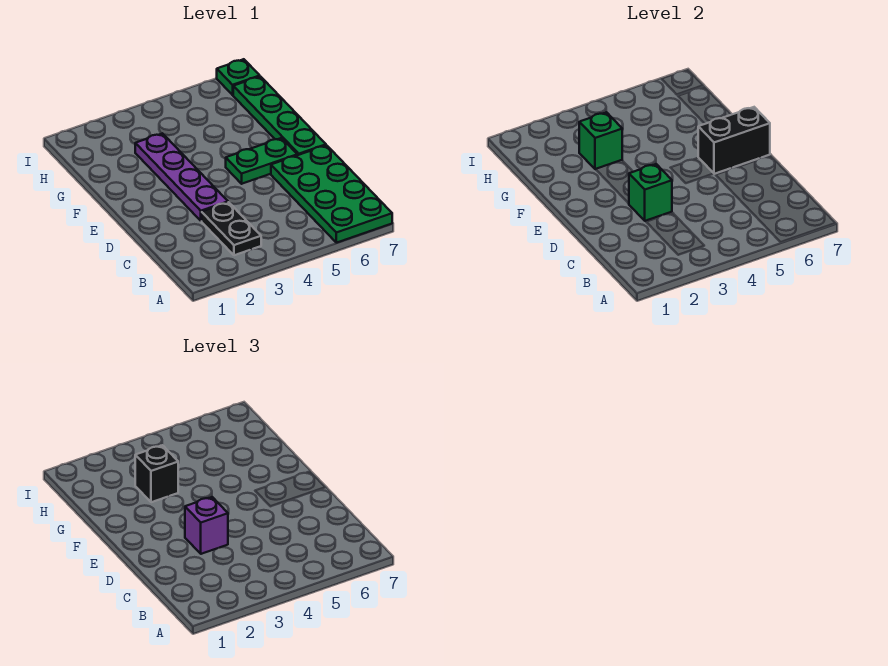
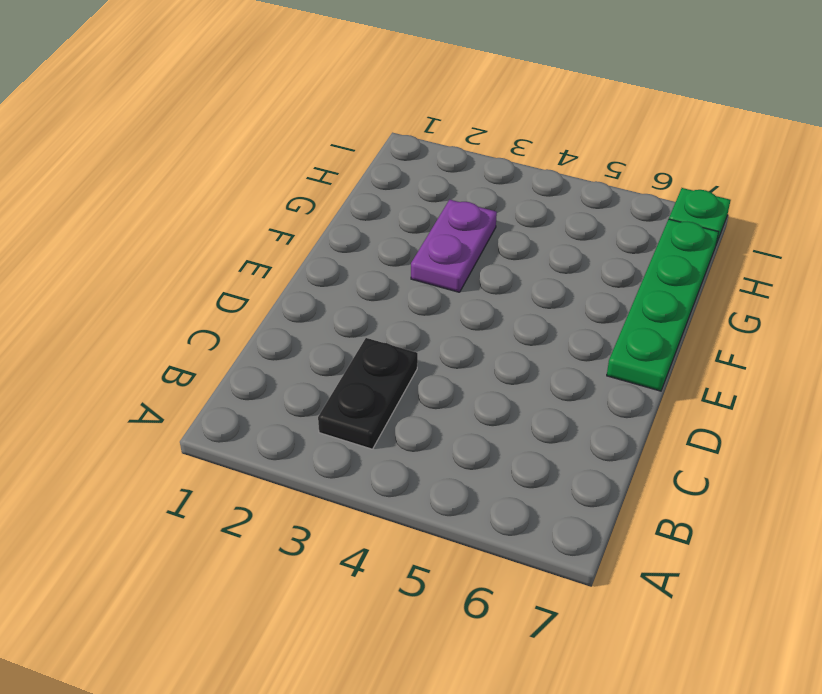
purple 1x2 plate [411,200,497,292] -> purple 1x4 plate [135,133,228,221]
none -> green 2x4 plate [271,145,392,243]
none -> green 1x2 plate [226,138,297,184]

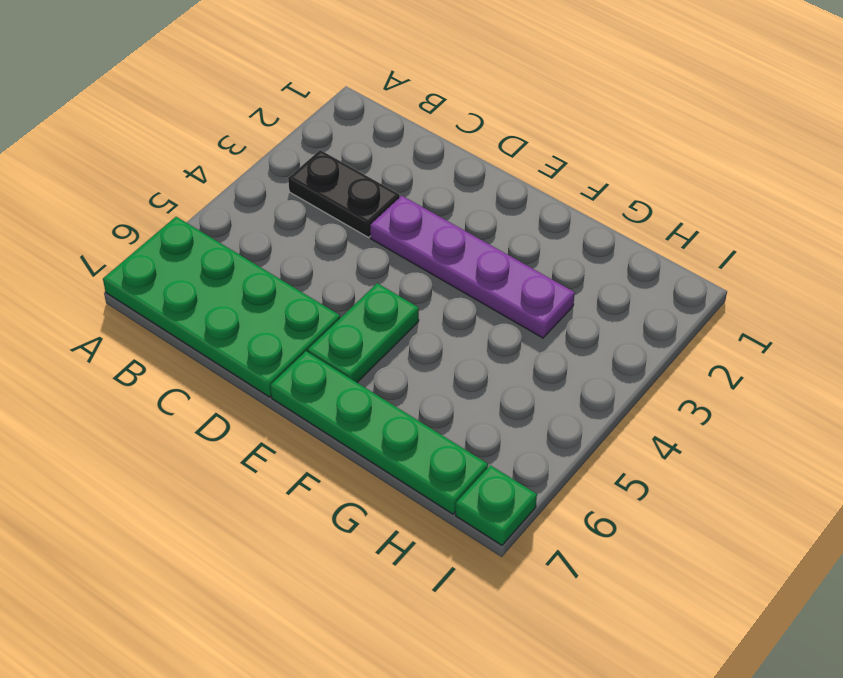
none -> green 1x1 brick [629,164,672,221]
none -> black 1x2 brick [698,107,770,174]

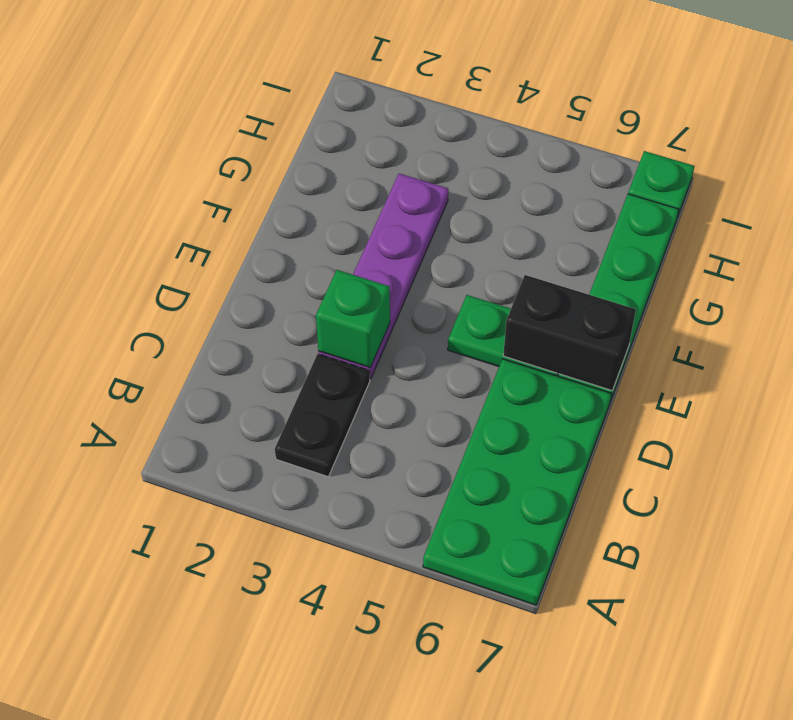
none -> green 1x1 brick [579,112,622,169]
none -> purple 1x1 brick [185,497,228,554]

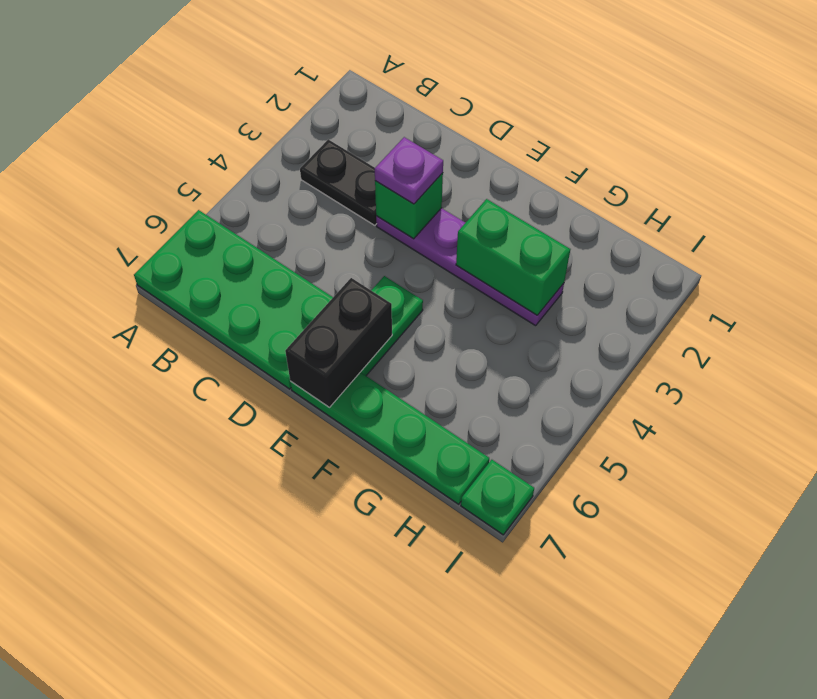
purple 1x1 plate [375,137,443,204] -> purple 1x1 brick [185,497,228,554]
green 1x2 brick [456,199,570,315] -> green 1x1 brick [579,112,622,169]
none -> black 1x1 brick [135,445,178,502]

